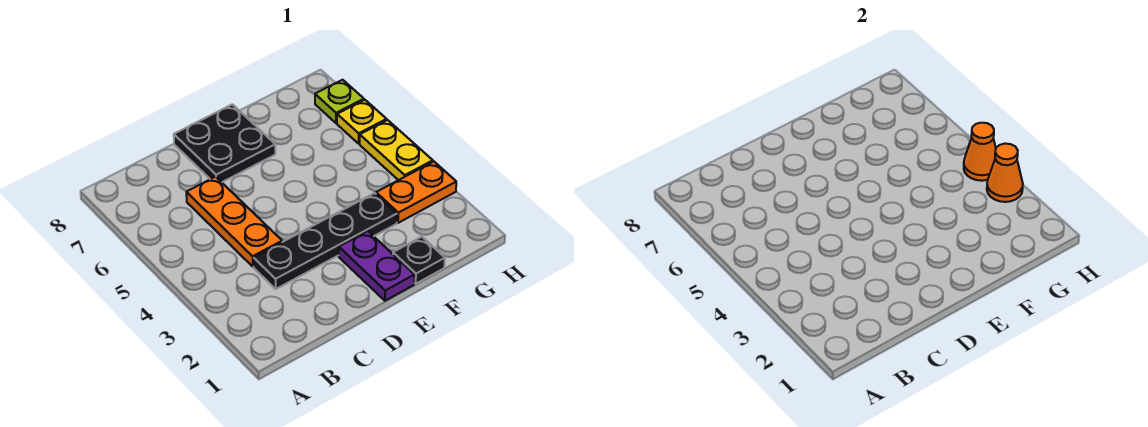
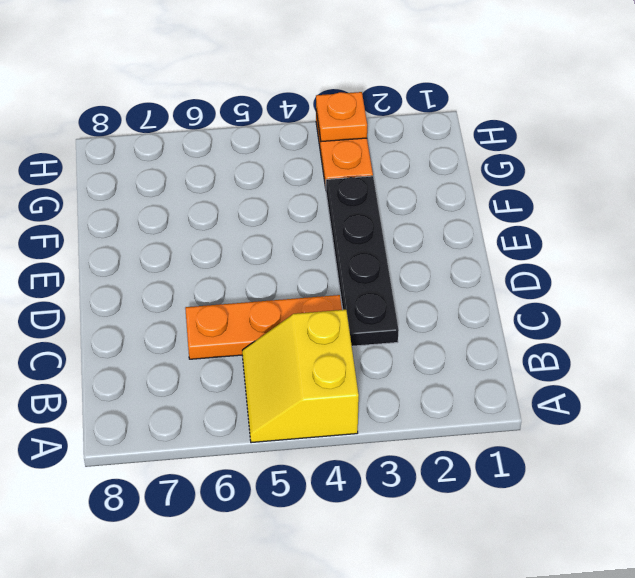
yellow 2x2 slope [242,310,359,443] -> none
orange 1x1 plate [316,92,367,142] -> orange 1x1 cone [987,144,1023,202]
none -> black 2x2 plate [174,104,275,182]
none -> purple 1x2 plate [339,231,414,301]

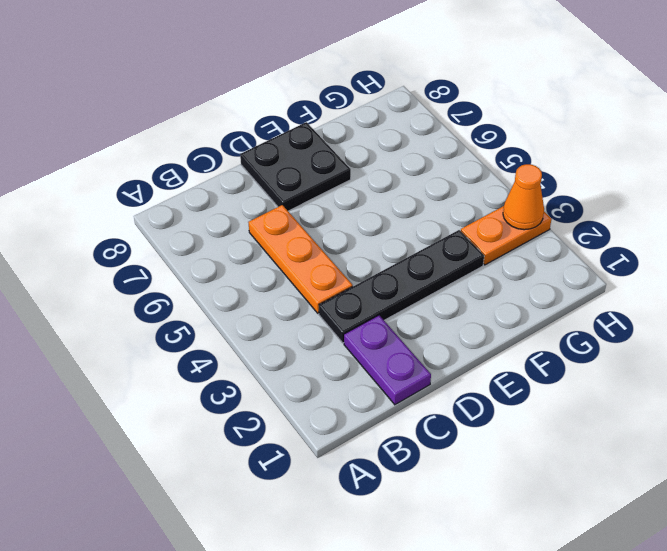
purple 1x2 plate [344,315,431,405] -> purple 1x2 plate moved to [339,231,414,301]
none -> black 1x1 plate [393,237,445,284]
none -> yellow 1x2 plate [360,120,433,180]

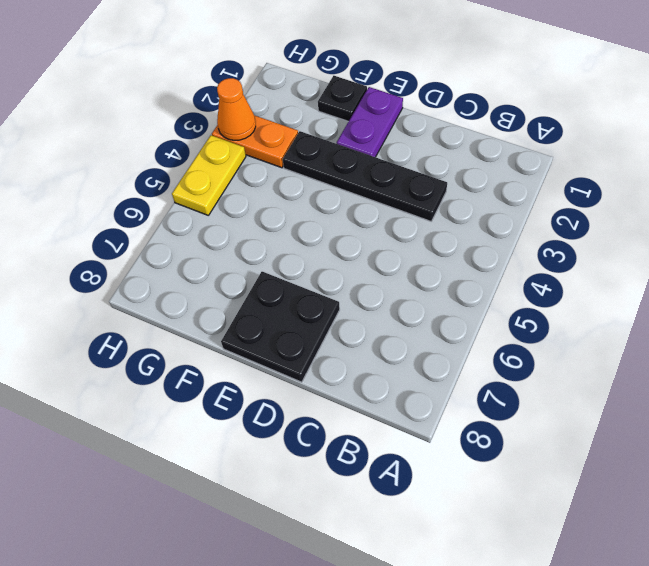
none -> orange 1x3 plate [186,177,282,266]
none -> yellow 1x1 plate [337,100,387,144]

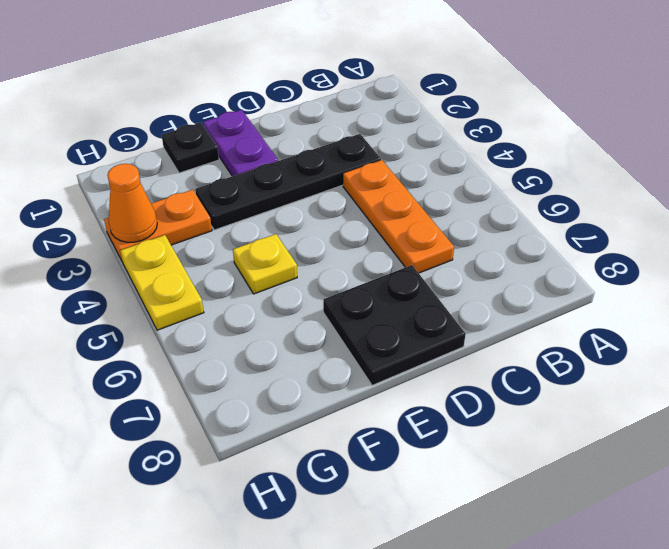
yellow 1x1 plate [233,234,297,294] -> yellow 1x1 plate moved to [337,100,387,144]
none -> lime 1x1 plate [315,80,364,123]
none -> orange 1x1 cone [964,123,996,181]

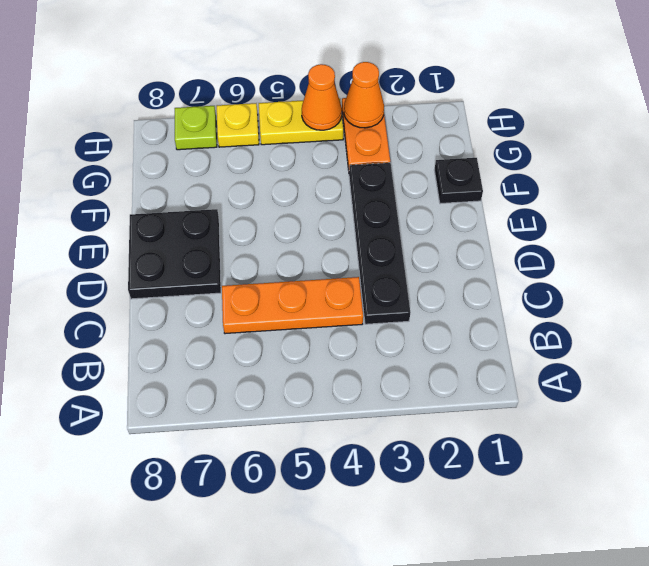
none -> purple 1x2 plate [339,231,414,301]

